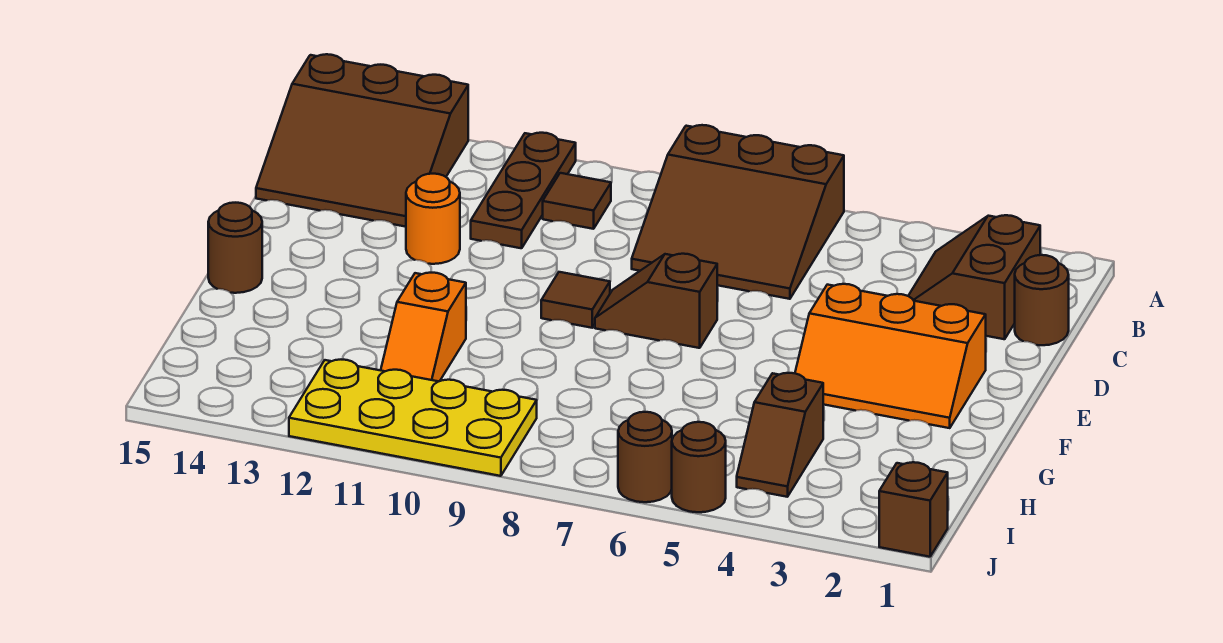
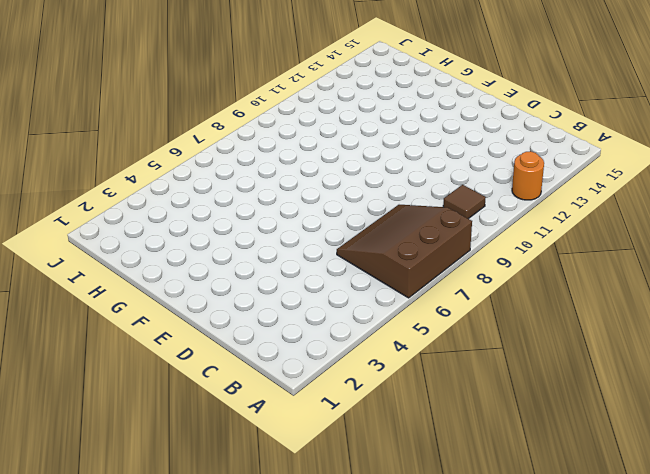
orange 1x1 round brick [512,151,544,200] -> orange 1x1 round brick moved to [406,174,460,264]
none -> brown 1x3 plate [471,133,576,248]
none -> brown 3x3 slope [256,54,468,227]
none -> brown 2x2 slope [908,215,1040,339]

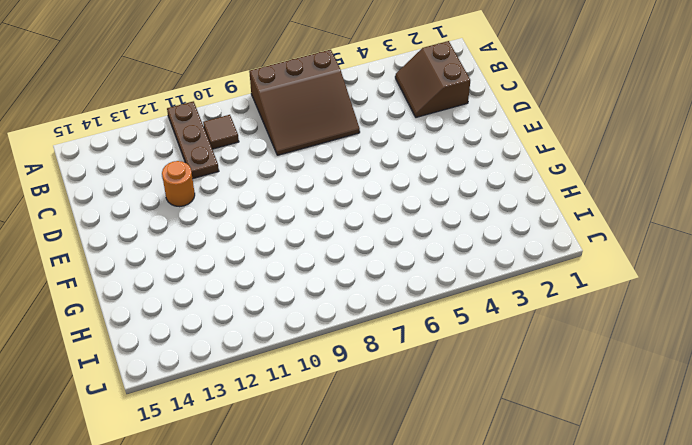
none -> brown 3x3 slope [256,54,468,227]
none -> brown 1x1 round brick [1015,255,1069,345]
none -> orange 2x3 slope [795,284,986,428]

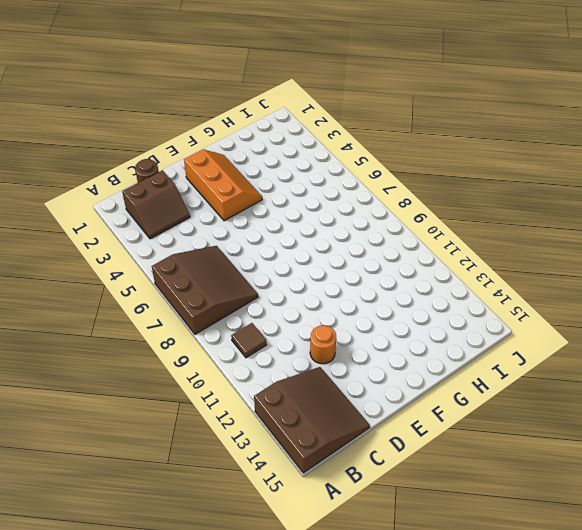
none -> brown 1x3 plate [471,133,576,248]
none -> brown 1x2 slope [595,254,717,348]
none -> brown 1x1 tile [541,272,610,328]

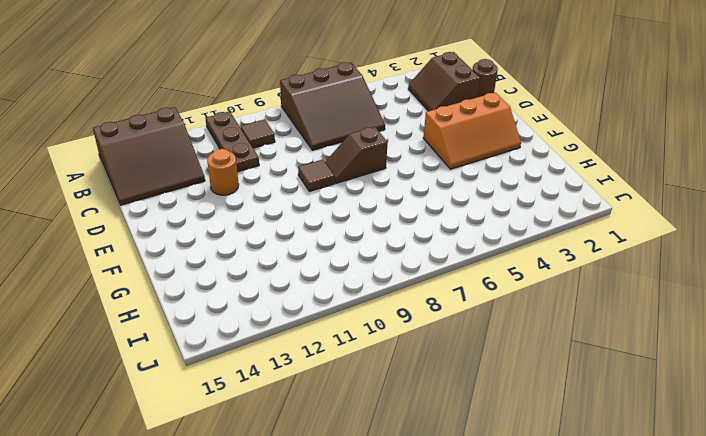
none -> brown 1x1 round brick [208,203,262,293]
none -> orange 1x2 slope [381,273,466,381]
none -> brown 1x2 slope [737,373,823,497]

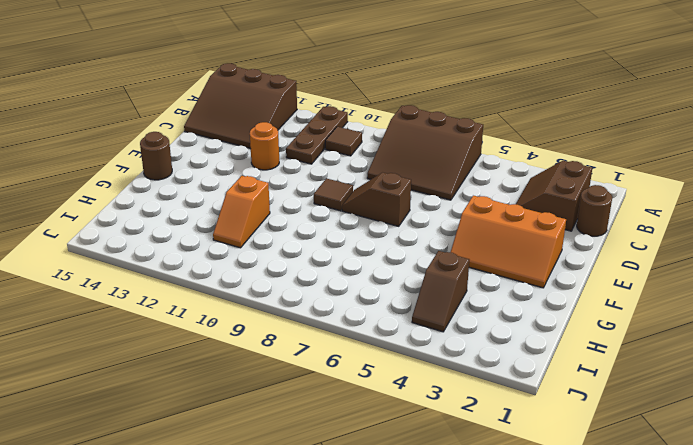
none -> yellow 2x4 plate [289,360,537,476]
none -> brown 1x1 brick [879,462,948,557]
none -> brown 1x1 round brick [672,422,726,512]

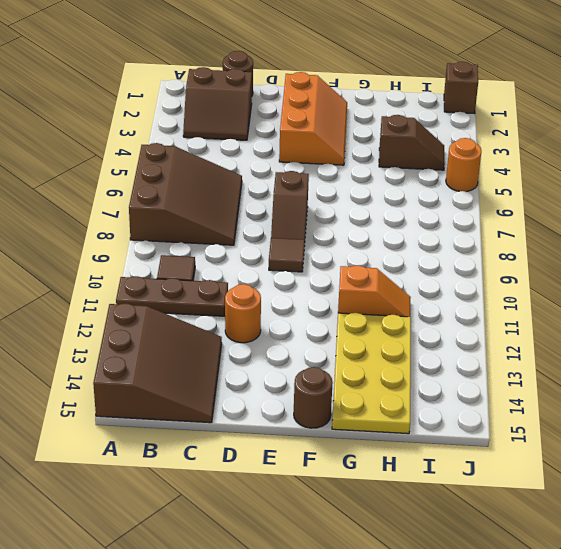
yellow 2x4 plate [332,313,411,434] -> yellow 2x4 plate moved to [289,360,537,476]
orange 1x1 round brick [446,138,481,192] -> brown 1x1 round brick [672,422,726,512]
none -> brown 1x1 round brick [618,412,672,502]

